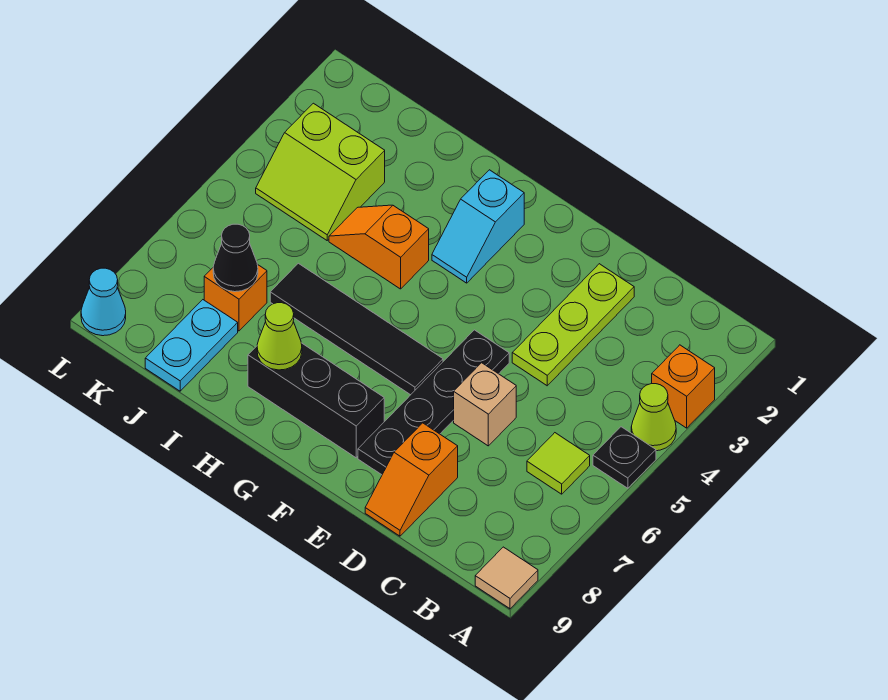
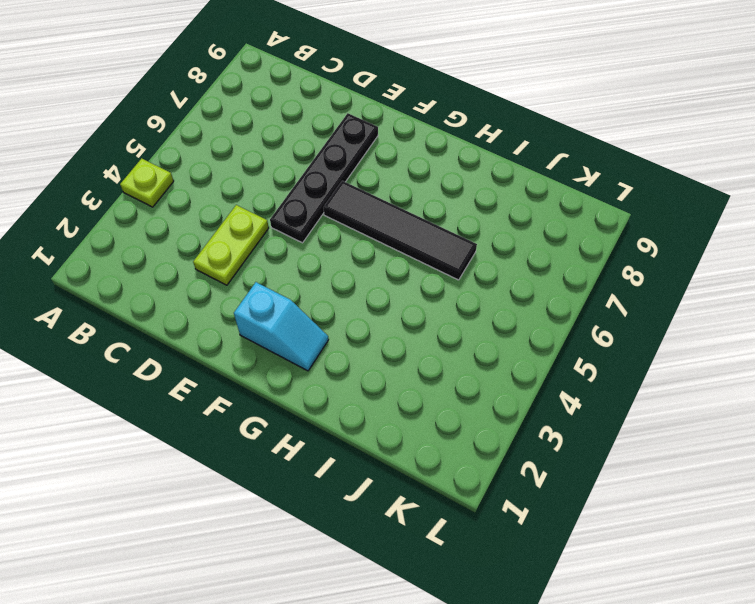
lime 1x1 plate [120,158,174,207] -> lime 1x1 cone [631,384,676,451]
lime 1x2 plate [193,205,269,285] -> lime 1x3 plate [512,264,634,386]
cyan 1x2 slope [234,282,329,371] -> cyan 1x2 slope turned to [432,170,524,283]
none -> orange 1x1 brick [652,345,715,428]
none -> black 1x1 plate [593,427,656,488]
none -> tan 1x1 tile [475,547,538,609]

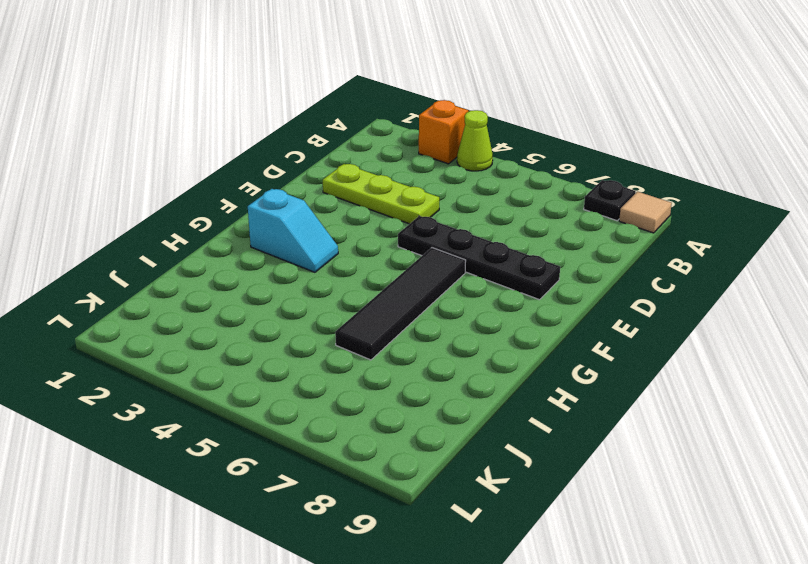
black 1x1 plate [584,180,636,221] -> black 1x1 plate moved to [593,427,656,488]
none -> lime 1x1 tile [527,433,590,494]
none -> tan 1x1 brick [454,363,516,446]
none -> orange 1x2 slope [365,423,458,536]

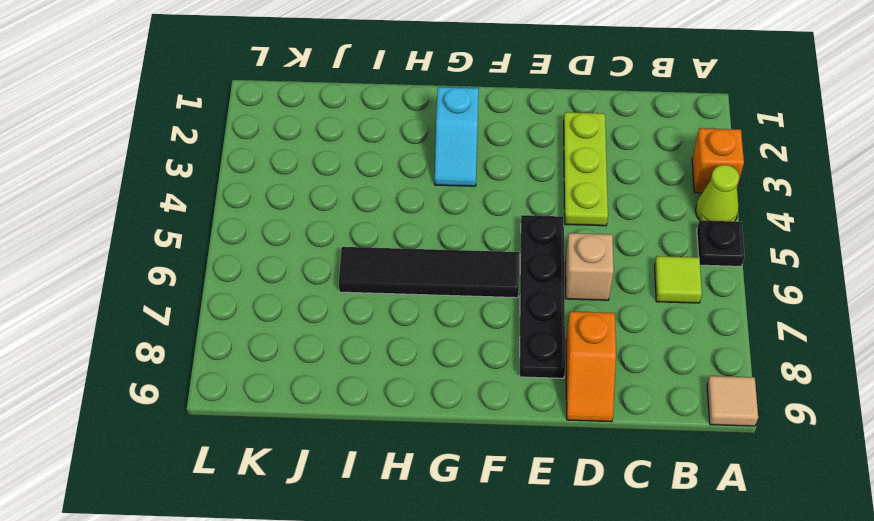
none -> black 1x3 brick [248,343,384,458]
none -> orange 1x2 slope [329,205,429,289]
none -> lime 2x2 slope [256,103,385,240]

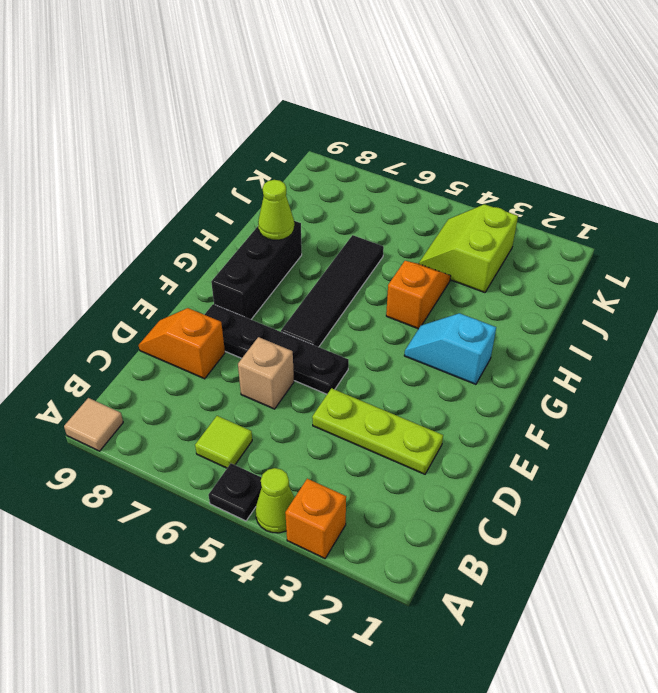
none -> orange 1x1 brick [204,264,267,331]
none -> cyan 1x2 plate [145,300,238,391]
none -> cyan 1x1 cone [81,268,126,336]

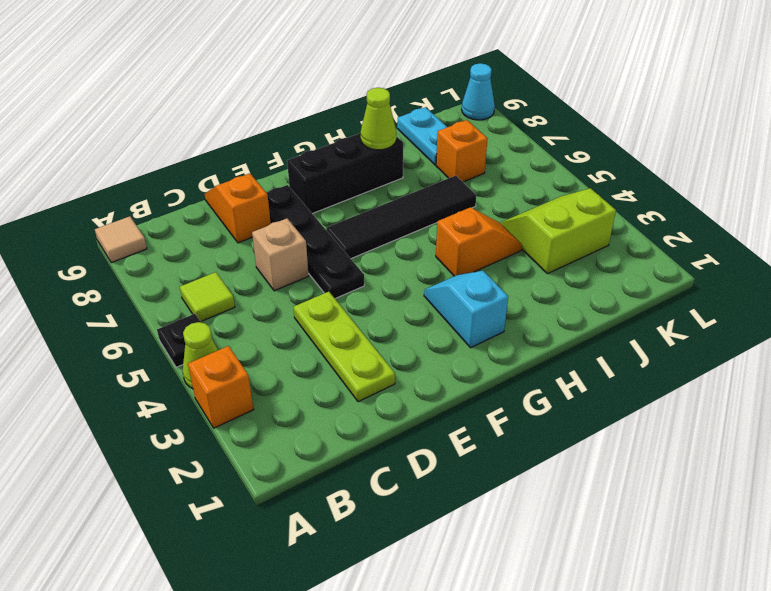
none -> black 1x1 cone [213,224,258,292]

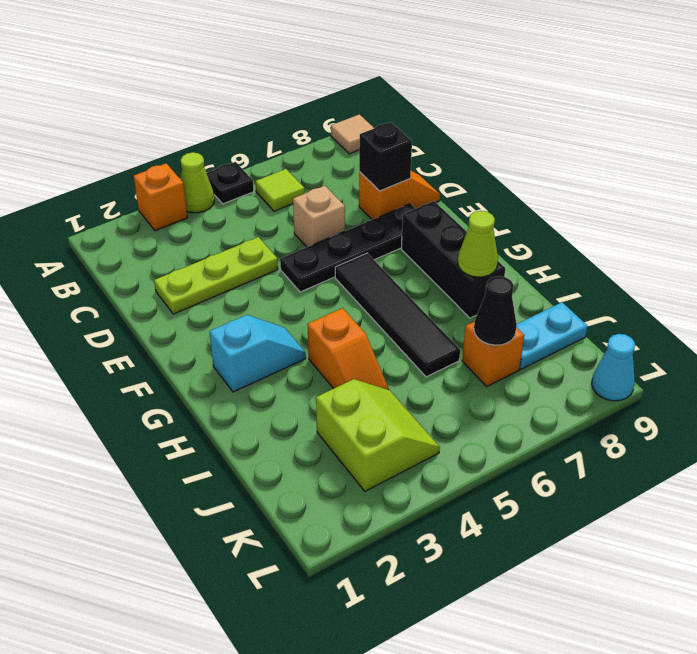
black 1x1 brick [359,122,412,191] -> none

